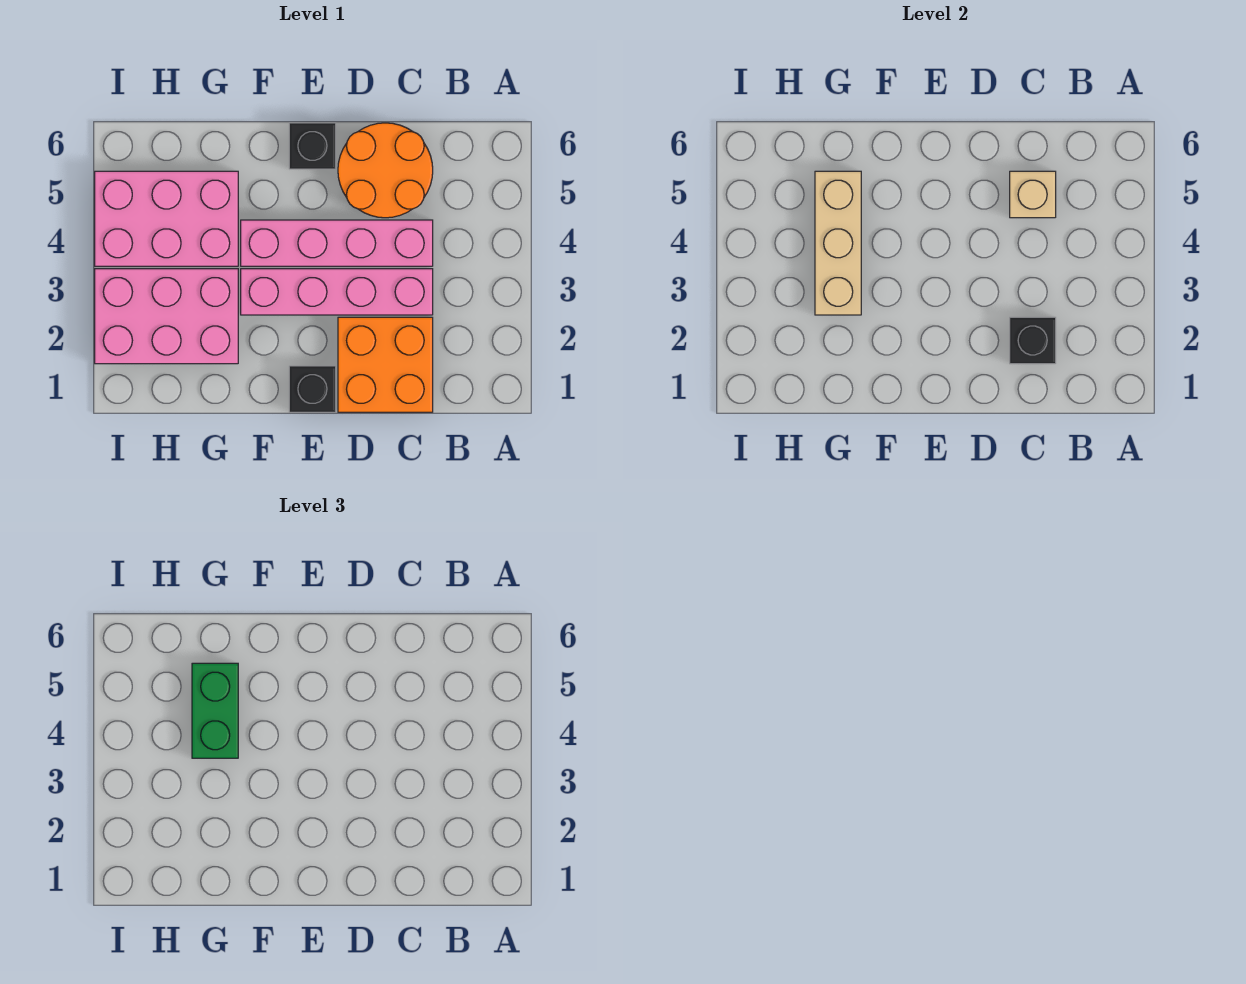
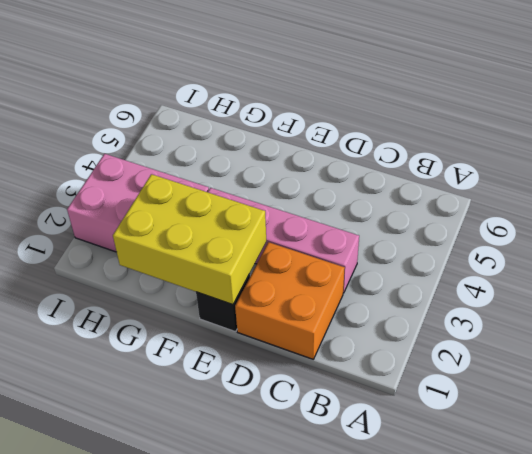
yellow 2x3 brick [113,174,266,305] -> none
none -> pink 1x4 brick [241,220,433,266]
none -> orange 2x2 round brick [338,123,433,218]
none -> black 1x1 brick [289,123,336,169]

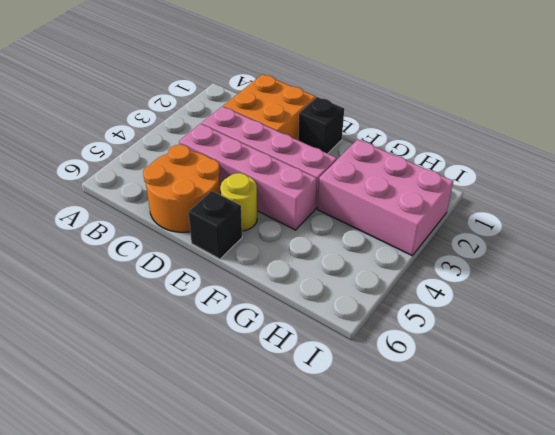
yellow 1x1 round brick [220,173,257,231] -> none
none -> pink 2x3 brick [95,171,238,266]
none -> black 1x1 brick [1010,317,1056,364]
none -> tan 1x1 brick [1010,171,1056,218]

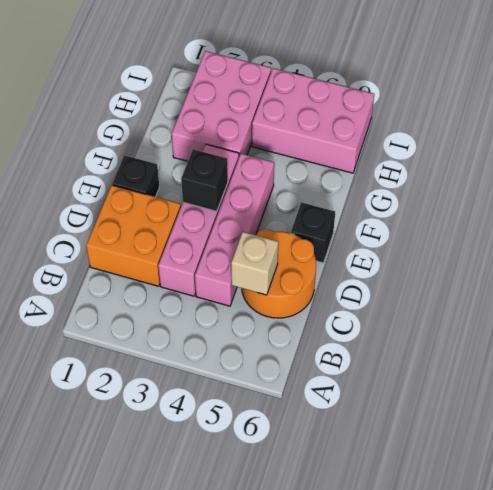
black 1x1 brick [181,149,228,211] -> black 1x1 brick moved to [1010,317,1056,364]
pink 2x3 brick [252,68,374,173] -> pink 2x3 brick turned to [95,171,238,266]
none -> tan 1x3 brick [815,171,861,315]
none -> green 1x2 brick [192,663,238,758]

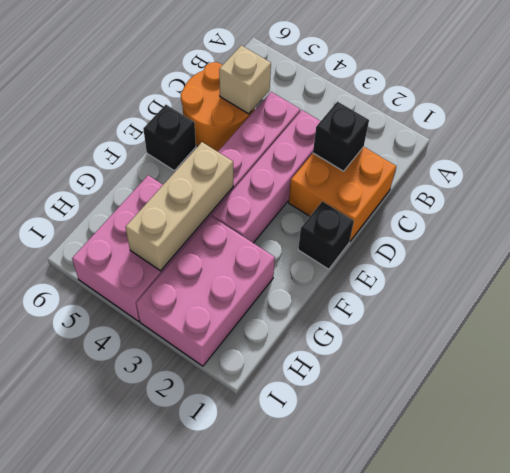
tan 1x3 brick [126,142,233,271] -> tan 1x3 brick turned to [815,171,861,315]
none -> green 1x2 brick [192,663,238,758]

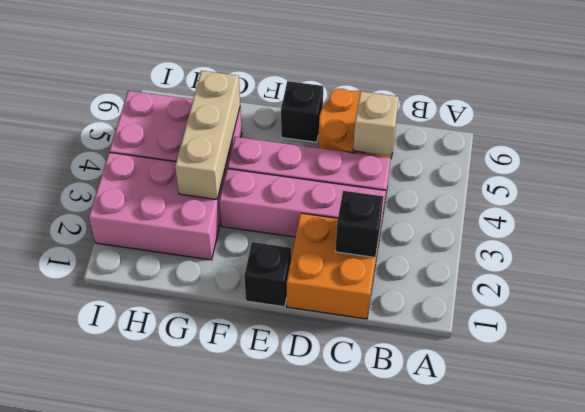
none -> green 1x2 brick [192,663,238,758]

